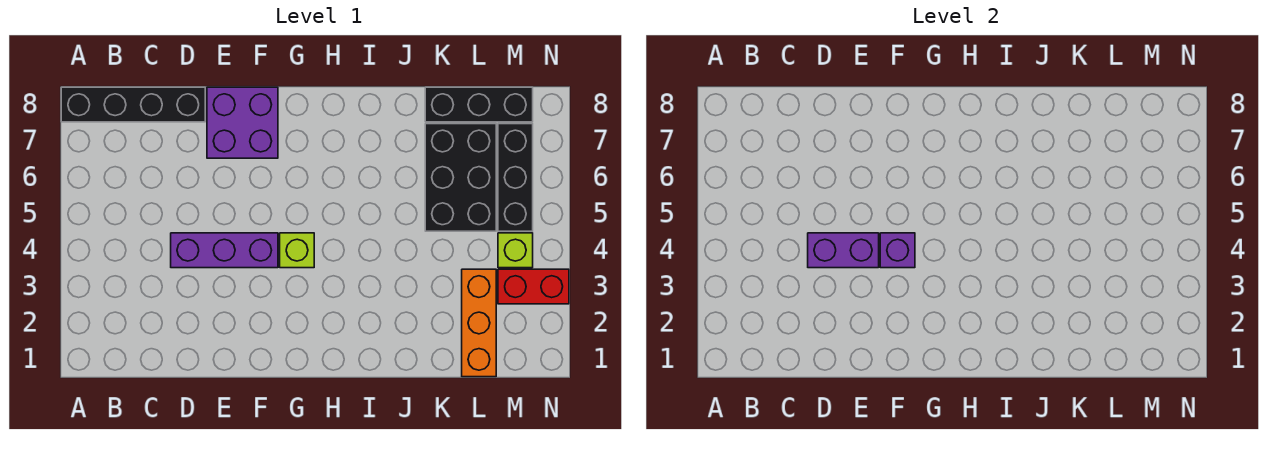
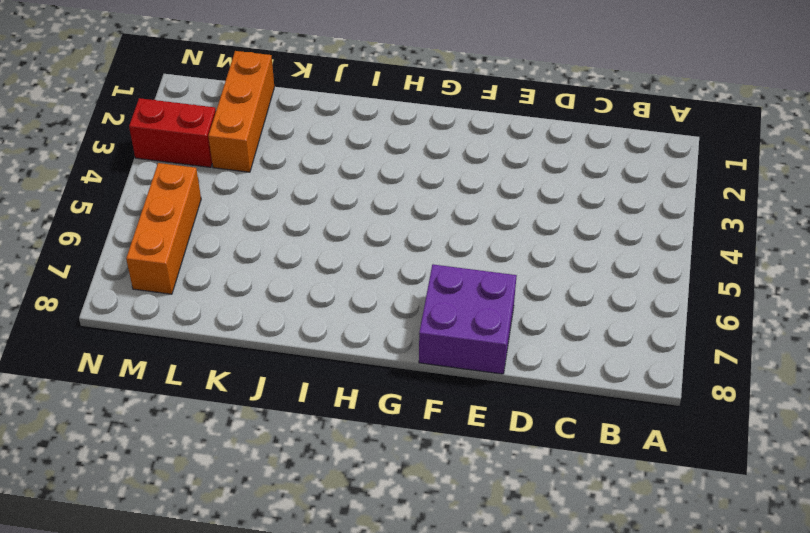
orange 1x3 brick [126,163,201,294] -> black 1x3 brick [498,124,533,231]
none -> black 1x4 brick [61,87,205,122]
none -> purple 1x3 brick [171,233,278,268]
none -> lime 1x1 brick [280,233,314,268]

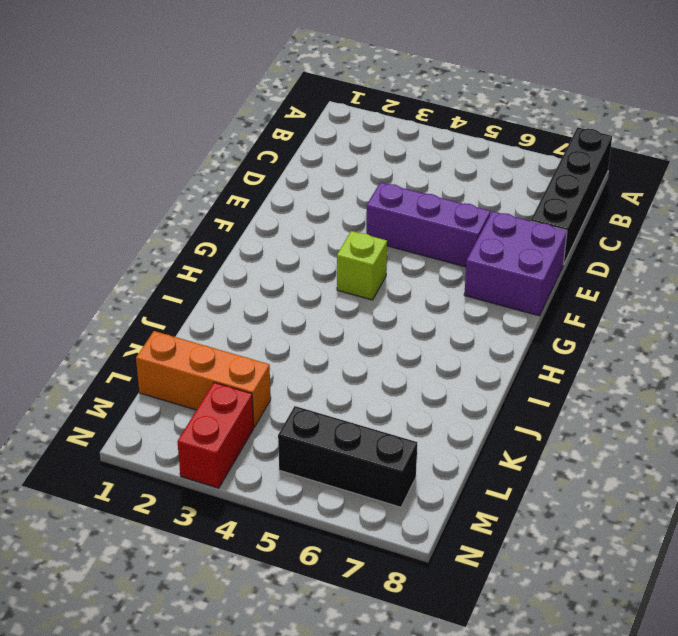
purple 1x3 brick [366,182,490,267] -> purple 1x3 brick turned to [171,233,278,268]
none -> black 2x3 brick [425,124,496,231]
none -> black 1x3 brick [425,87,533,122]
none -> lime 1x1 brick [498,233,533,268]

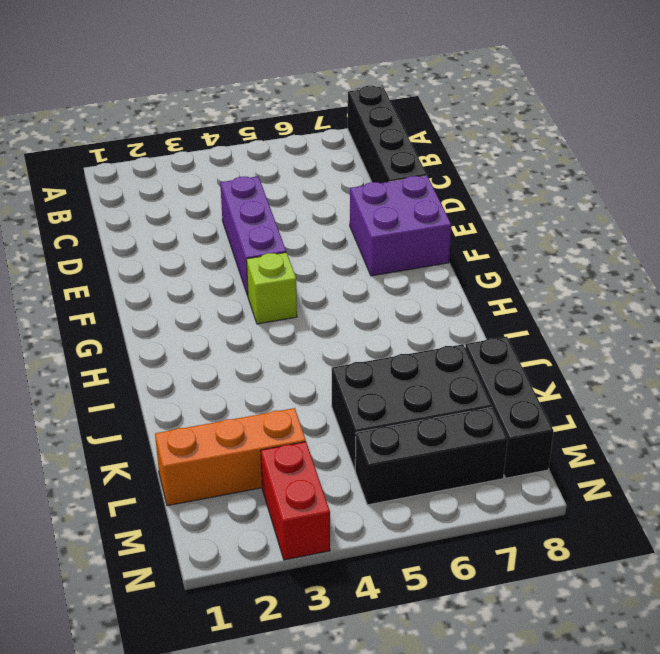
none -> lime 1x1 brick [498,233,533,268]
none -> purple 1x2 brick [808,233,879,268]
none -> purple 1x1 brick [880,233,915,268]

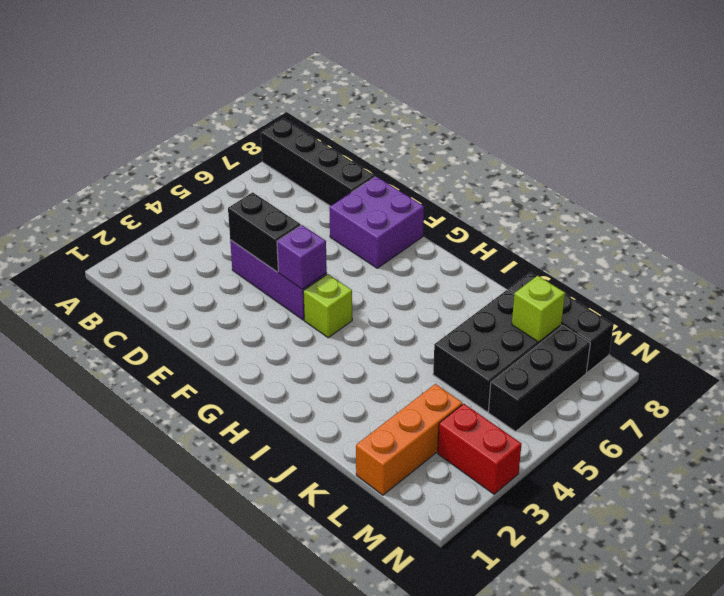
black 1x2 brick [228,192,301,272] -> purple 1x2 brick [808,233,879,268]
lime 1x1 brick [512,276,565,342] -> lime 1x1 brick moved to [498,233,533,268]

